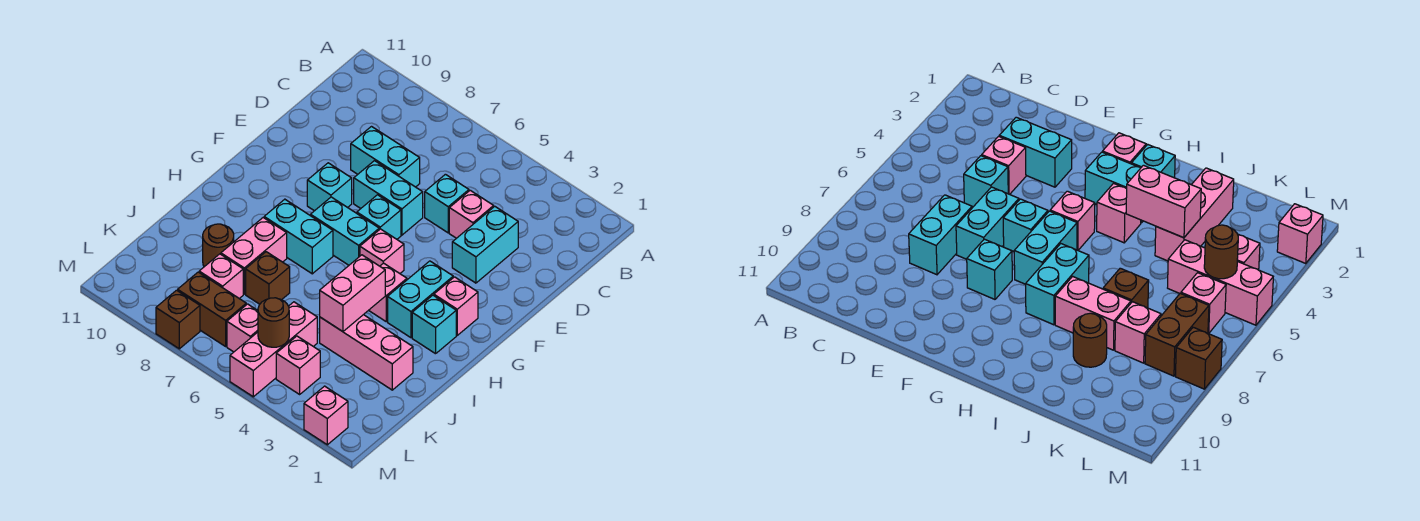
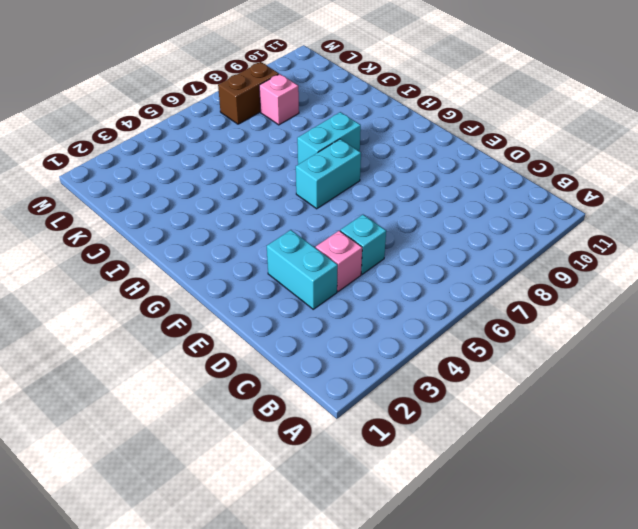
none -> cyan 1x2 brick [351,127,420,187]
none -> cyan 1x2 brick [354,161,423,235]
none -> cyan 1x1 brick [357,195,401,239]

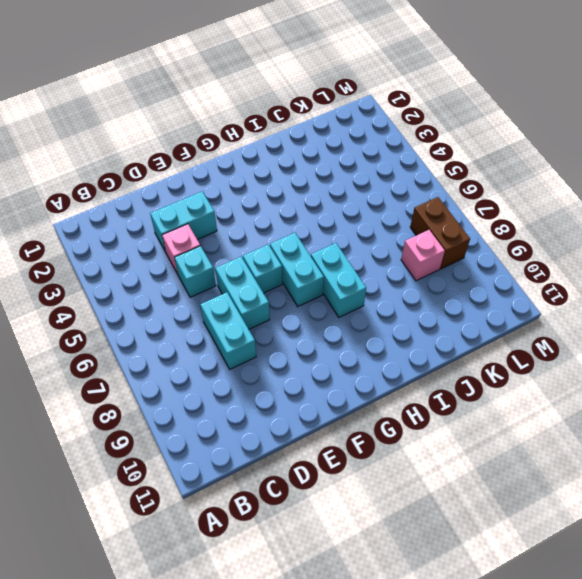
none -> cyan 1x1 brick [307,163,352,211]
none -> pink 1x1 brick [434,277,478,335]
none -> cyan 1x2 brick [388,261,453,338]

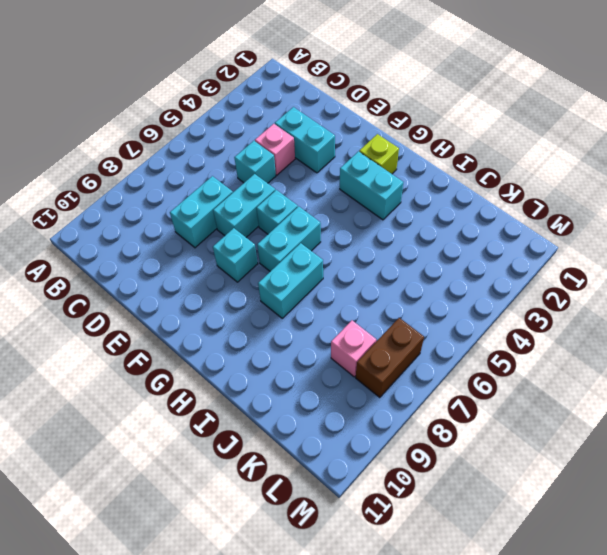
lime 1x1 brick [359,134,399,174] -> pink 1x1 brick [434,277,478,335]
none -> pink 1x1 brick [360,229,404,273]
none -> cyan 1x1 brick [412,295,456,354]
none -> pink 1x1 brick [369,263,407,322]

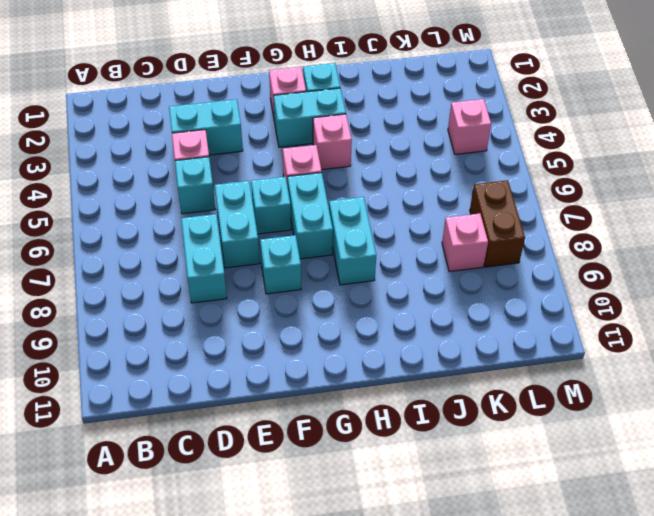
none -> pink 1x2 brick [221,218,287,294]
none -> pink 1x3 brick [320,315,413,390]
none -> brown 1x1 brick [246,252,290,304]

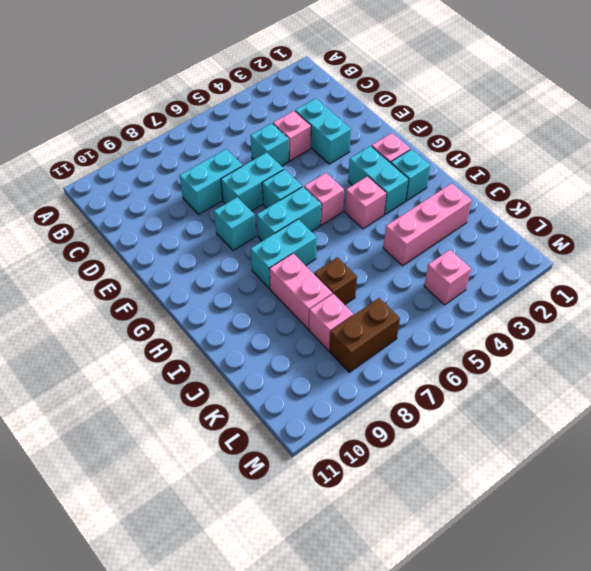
none -> brown 1x1 round brick [203,224,234,267]
none -> pink 1x3 brick [230,302,317,397]
none -> pink 1x1 brick [227,304,258,352]

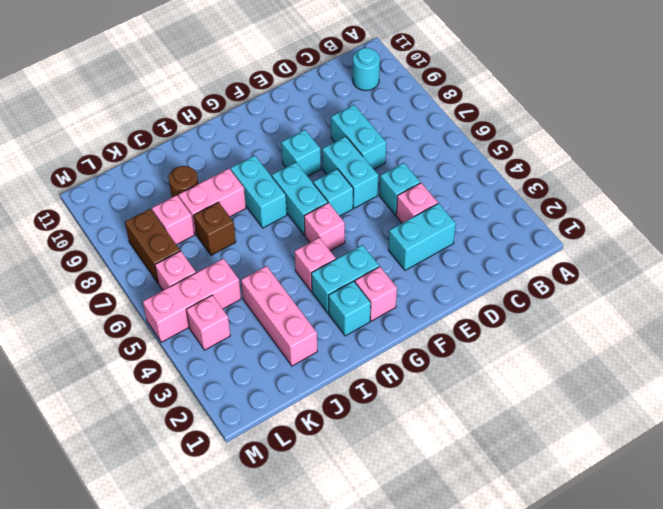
cyan 1x1 round brick [353,48,380,91] -> none
none -> pink 1x1 brick [304,386,348,445]
none -> brown 1x1 brick [156,290,200,349]
none -> pink 1x2 brick [320,255,385,332]

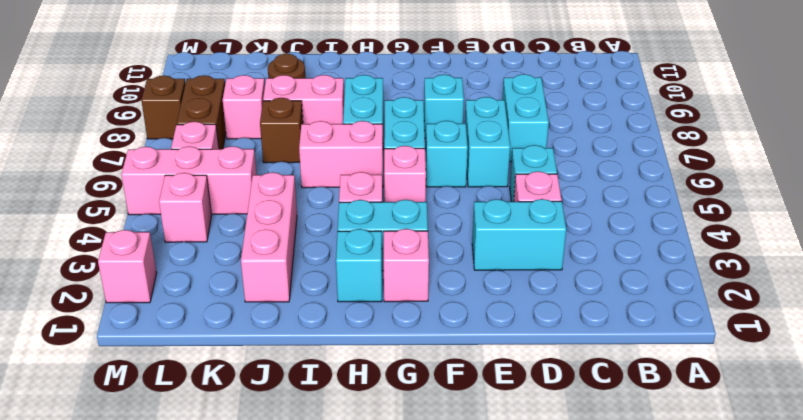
pink 1x2 brick [299,121,383,188] -> pink 1x2 brick moved to [320,255,385,332]
none -> brown 1x1 round brick [258,298,289,347]

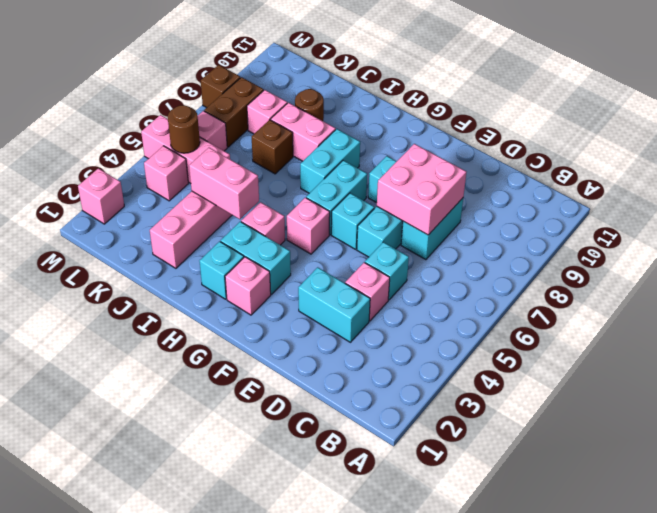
pink 2x2 brick [377,144,466,235] -> none

